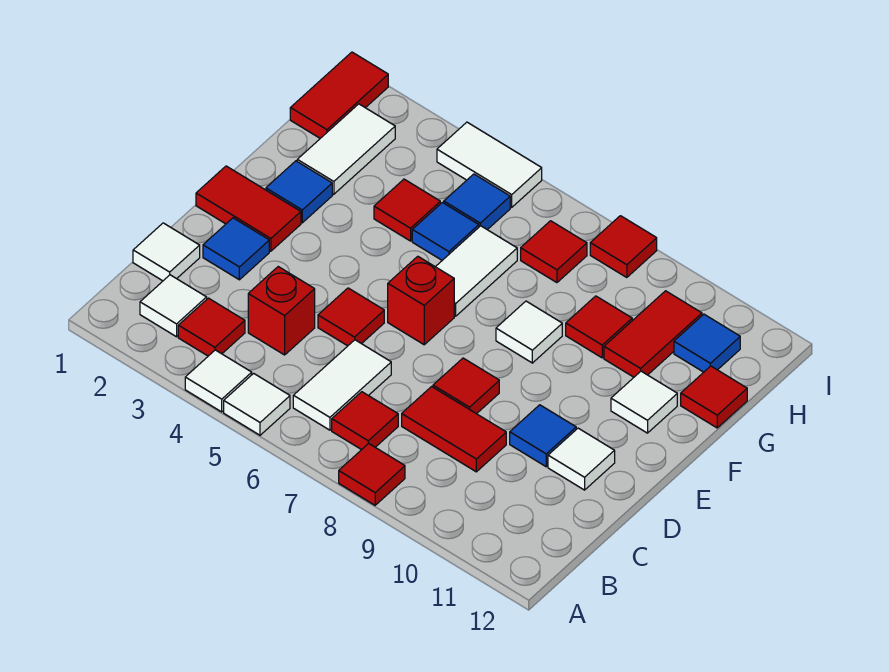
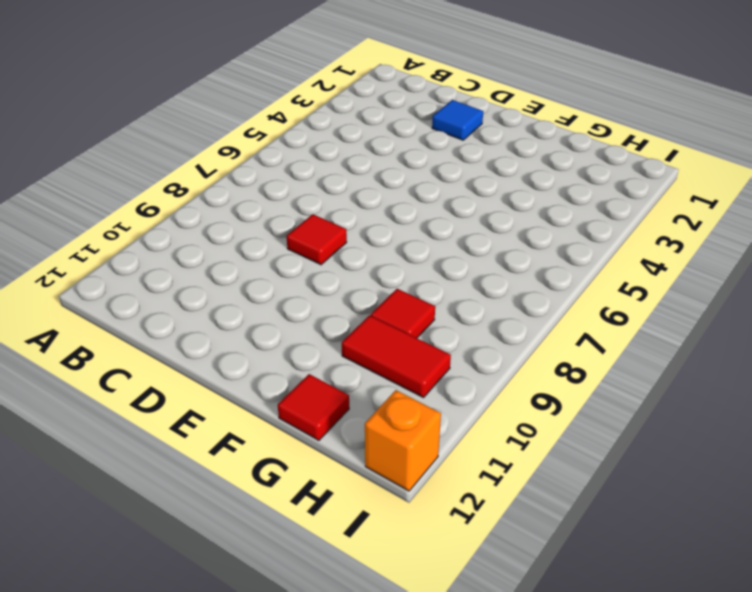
orange 1x1 brick [365,390,441,491] -> none
none -> white 1x1 tile [185,350,252,412]
none -> white 1x1 tile [224,373,290,435]
none -> red 1x1 tile [339,444,405,505]
none -> white 1x1 tile [140,275,207,337]

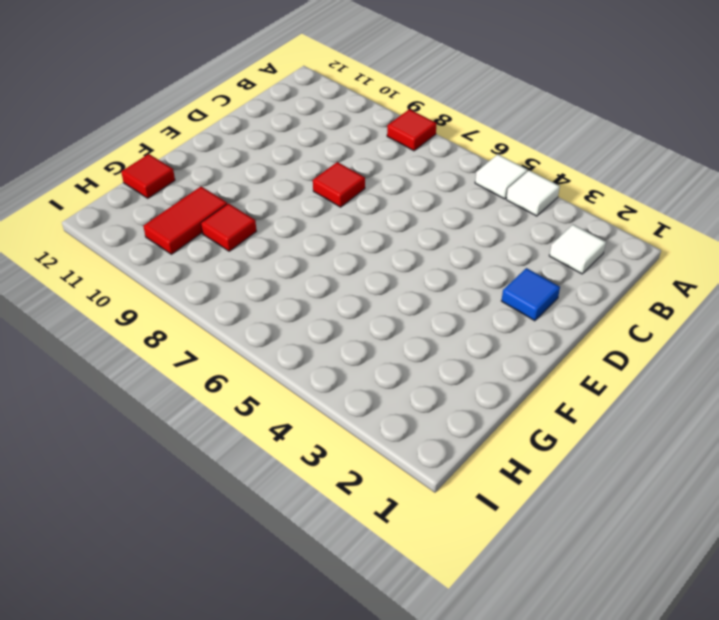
none -> red 1x1 tile [178,298,245,356]
none -> white 1x2 tile [293,340,391,430]
none -> red 1x1 tile [332,392,398,450]
none -> white 1x1 tile [133,223,200,281]

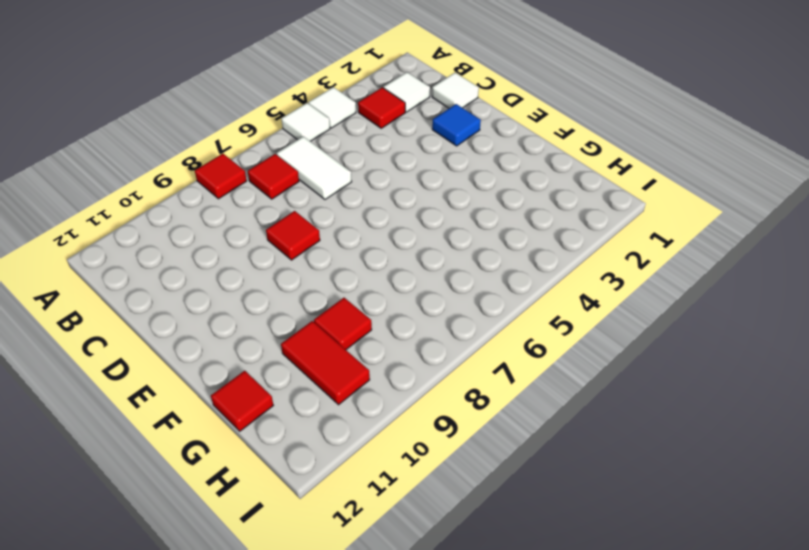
none -> red 1x1 brick [248,267,315,355]
none -> red 1x2 tile [402,387,506,472]
none -> red 1x1 tile [318,288,384,346]
none -> blue 1x1 tile [510,405,576,467]

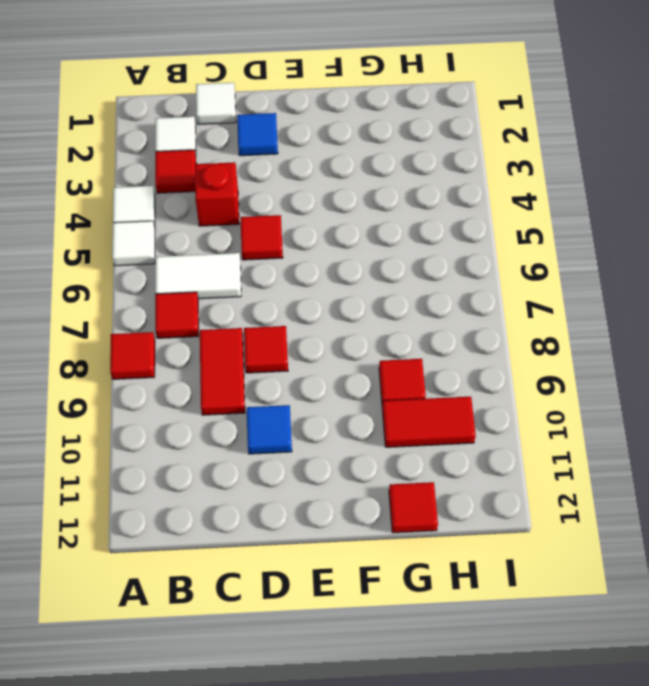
none -> white 1x1 tile [548,428,615,490]
none -> red 1x2 tile [196,166,301,251]
none -> red 1x1 brick [388,256,454,345]
none -> blue 1x1 tile [266,161,332,223]

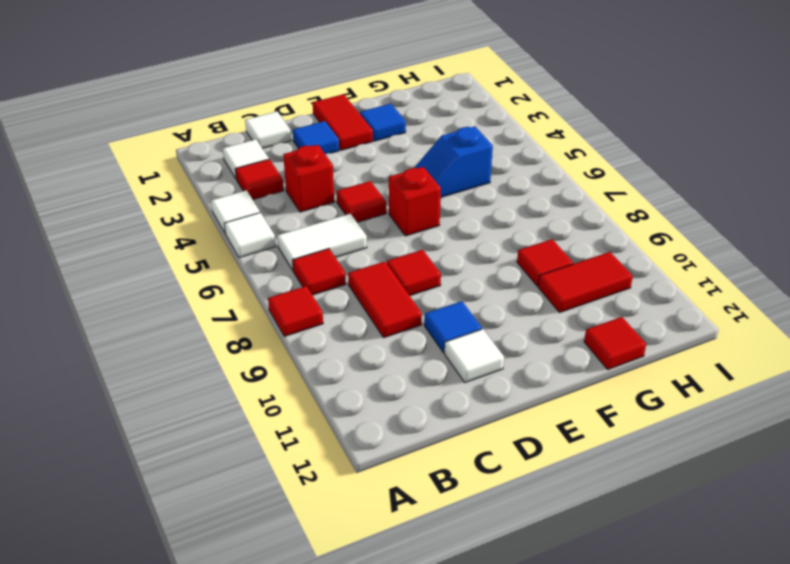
blue 1x2 slope [414,126,493,197] -> blue 1x1 tile [412,203,479,260]
none -> white 1x2 tile [436,226,517,316]
none -> white 1x1 tile [496,301,562,363]
none -> white 1x1 tile [611,371,677,433]
none -> white 1x2 tile [297,104,395,194]

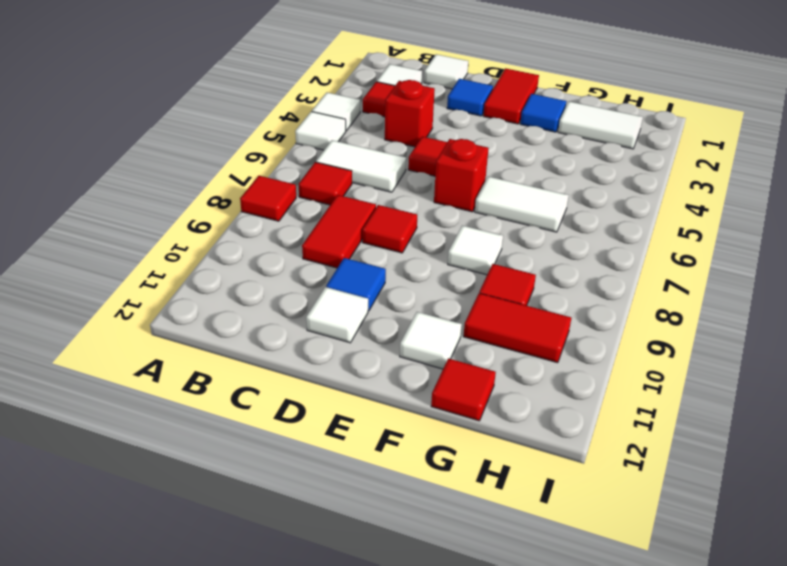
none -> red 1x1 tile [374,179,440,241]
none -> blue 1x1 tile [412,203,479,260]
none -> red 1x2 tile [290,52,388,138]
none -> blue 1x1 tile [444,174,510,230]

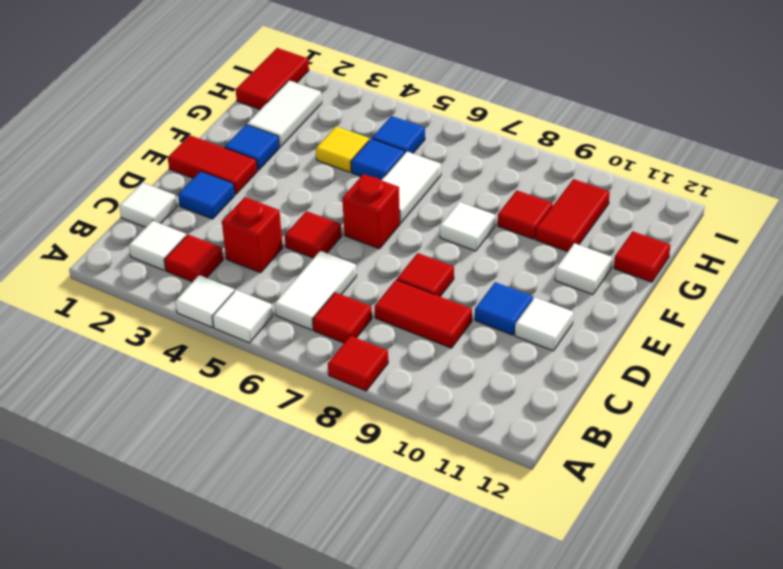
yellow 1x1 tile [316,126,369,172] -> red 1x1 tile [374,179,440,241]
none -> red 1x1 tile [521,221,587,283]
none -> blue 1x1 tile [674,314,740,372]
none -> white 1x2 tile [437,122,542,207]
none -> red 1x1 tile [590,216,657,278]

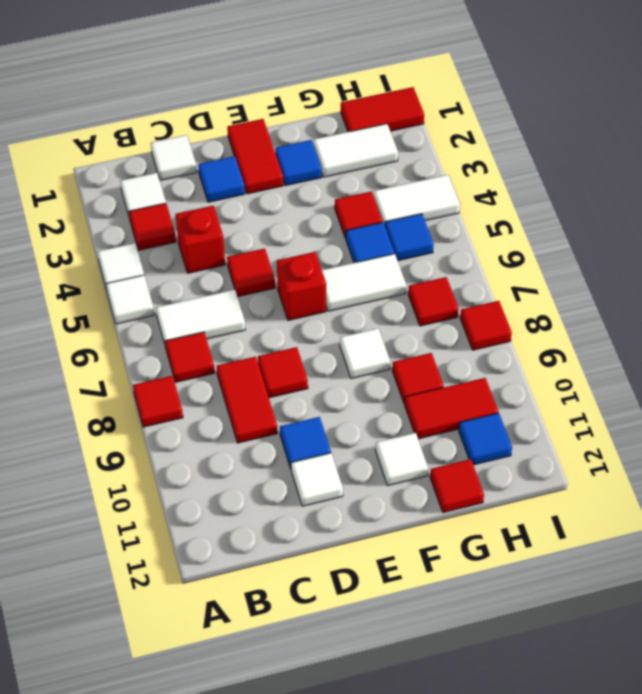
white 1x2 tile [373,175,460,226] -> white 1x2 tile turned to [437,122,542,207]

